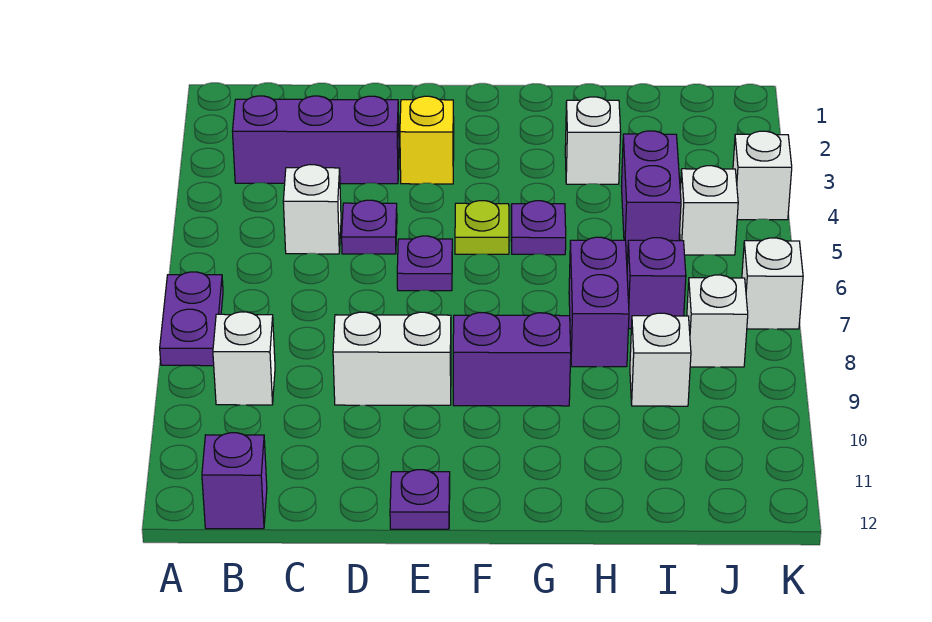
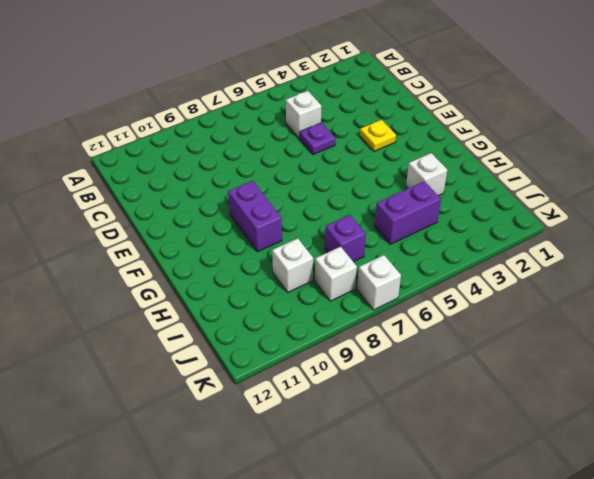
yellow 1x1 plate [360,120,396,151] -> yellow 1x1 brick [400,96,454,184]
none -> purple 1x2 plate [160,272,223,366]
none -> purple 1x3 brick [232,96,399,184]
none -> white 1x1 brick [213,312,275,405]

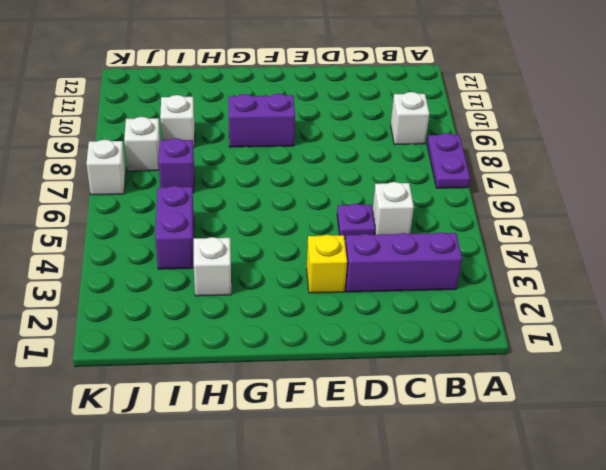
none -> purple 1x1 brick [202,433,267,529]
none -> white 1x2 brick [333,312,451,405]
none -> purple 1x1 plate [397,236,452,291]

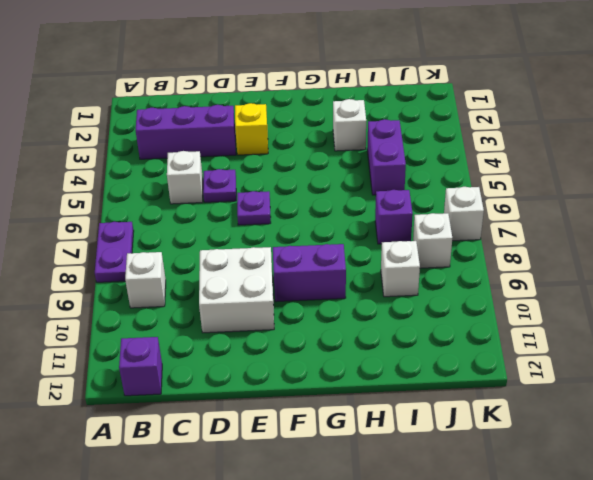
white 2x2 brick [199,247,274,333] -> white 1x2 brick [333,312,451,405]
none -> purple 1x1 plate [390,470,450,529]
none -> lime 1x1 plate [455,201,509,254]
none -> purple 1x1 plate [511,201,566,255]

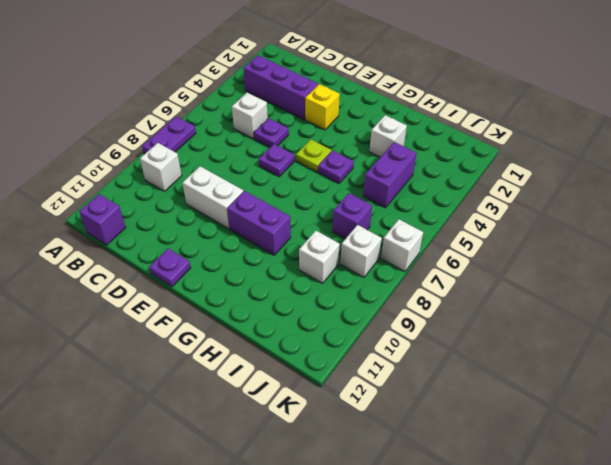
none -> purple 1x2 brick [569,237,629,367]
none -> white 1x1 brick [680,166,738,255]
none -> white 1x1 brick [733,131,792,220]

